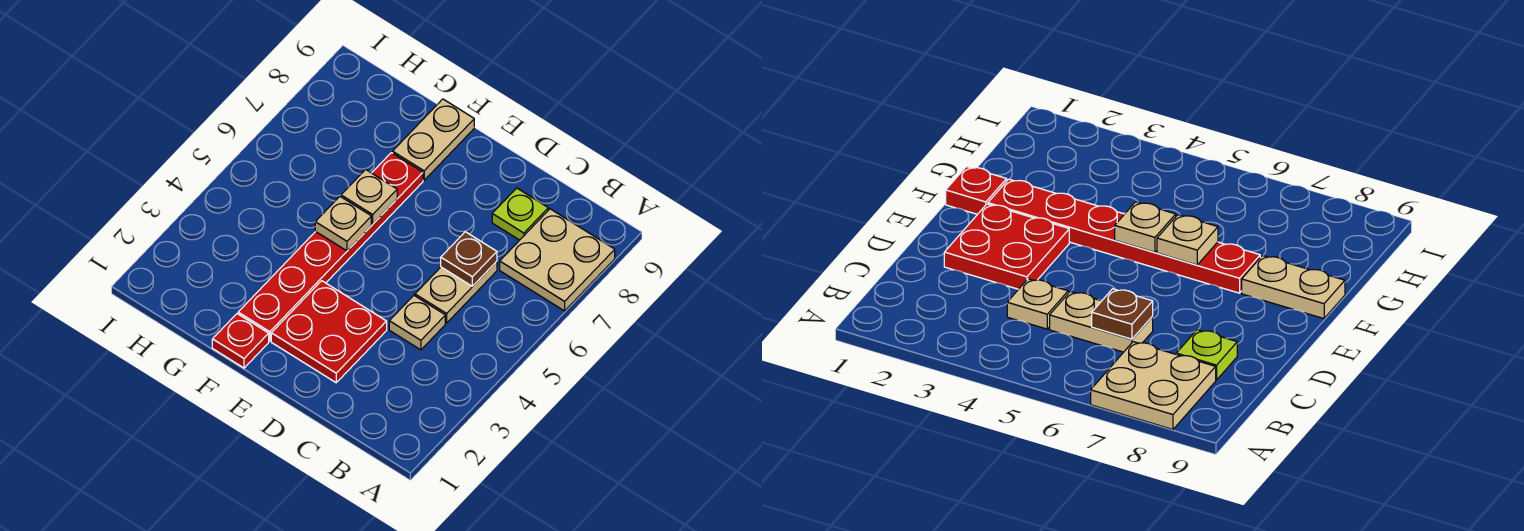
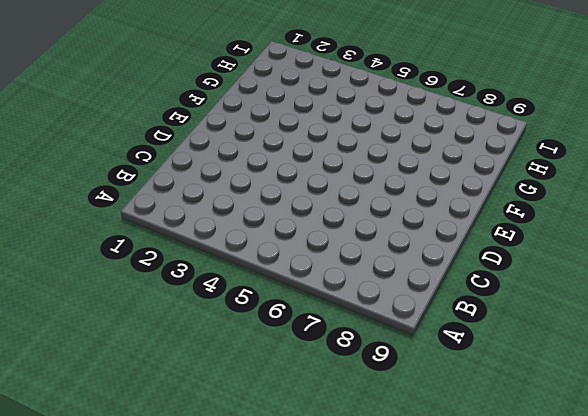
none -> tan 2x2 plate [500,209,615,311]
none -> tan 1x1 plate [389,296,445,350]

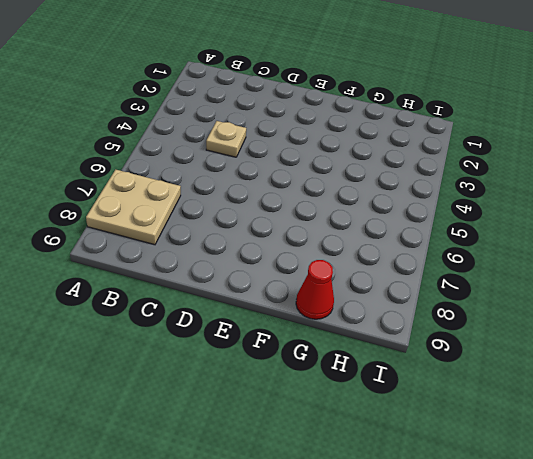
red 1x1 cone [296,260,334,319] -> none
none -> tan 1x2 plate [415,261,497,323]
none -> lime 1x1 plate [492,188,548,240]

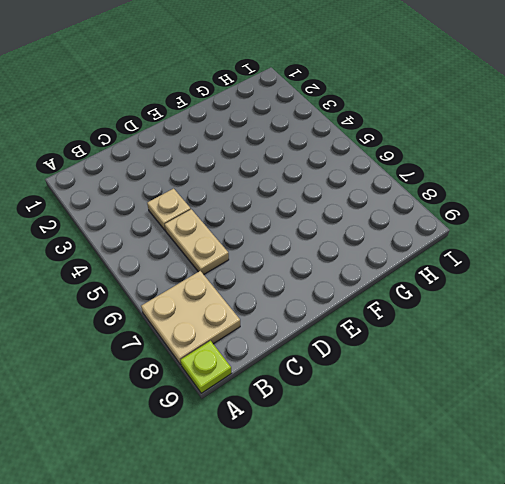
lime 1x1 plate [180,341,231,393] -> lime 1x1 plate moved to [492,188,548,240]
none -> red 2x2 plate [271,281,387,383]
none -> red 1x1 plate [212,314,269,368]

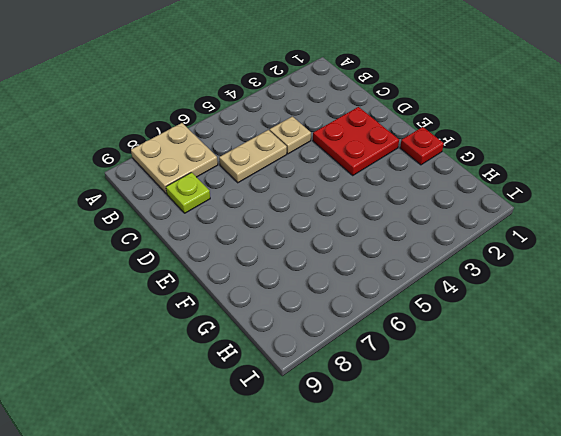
none -> red 1x6 plate [238,153,423,341]
none -> tan 1x2 plate [393,99,474,180]

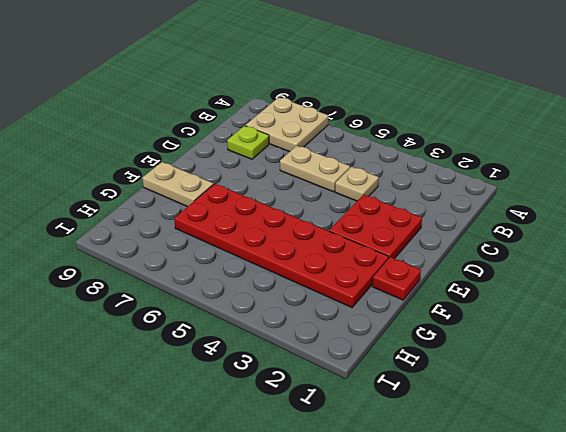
red 2x6 plate [174,184,389,308] -> red 1x6 plate [238,153,423,341]
none -> brown 1x1 plate [441,232,497,286]
none -> tan 1x1 plate [315,197,371,251]

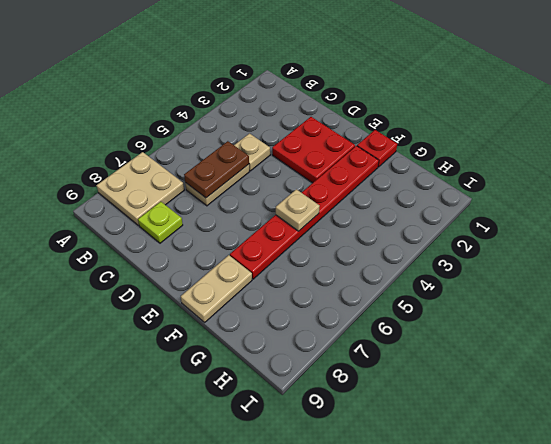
brown 1x2 plate [184,141,249,198] -> brown 1x1 plate [441,232,497,286]
none -> tan 1x1 plate [341,170,397,224]

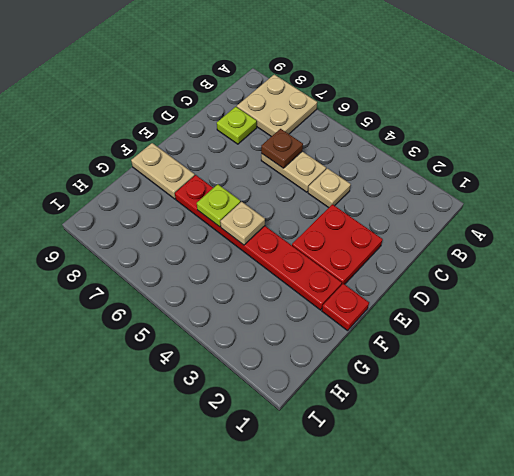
lime 1x1 plate [197,184,240,227] -> tan 1x1 plate [341,170,397,224]

